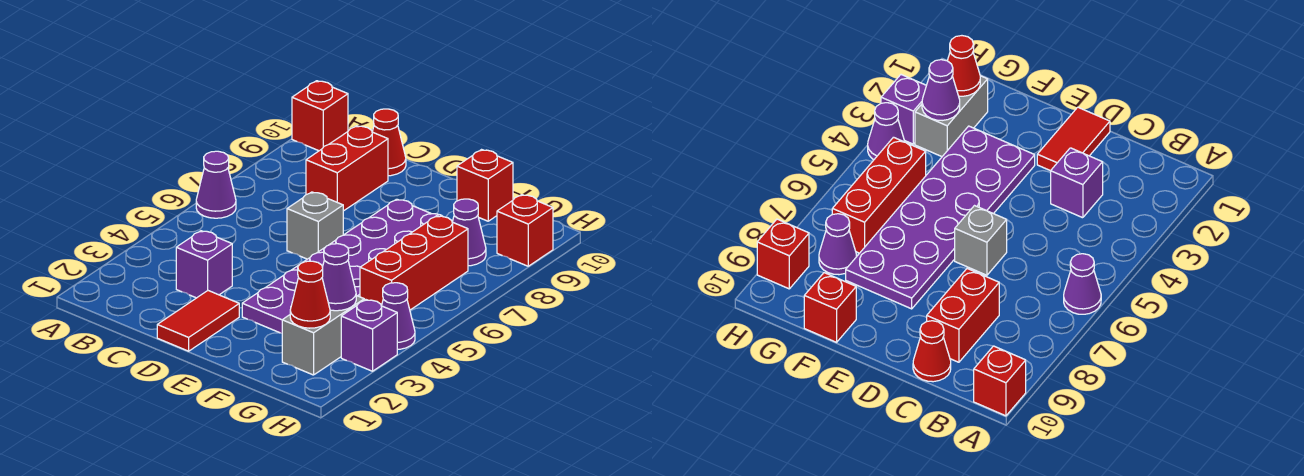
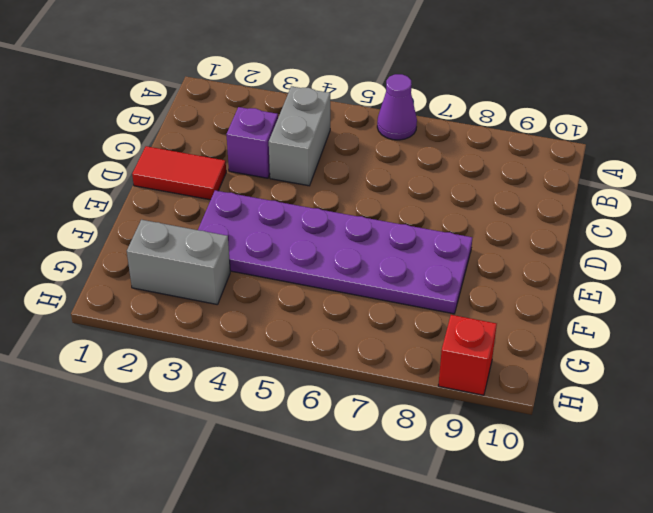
grey 1x2 brick [269,86,330,186] -> none
none -> red 1x1 brick [292,81,348,151]
none -> red 1x2 brick [306,126,388,211]
none -> red 1x1 cone [372,109,406,176]

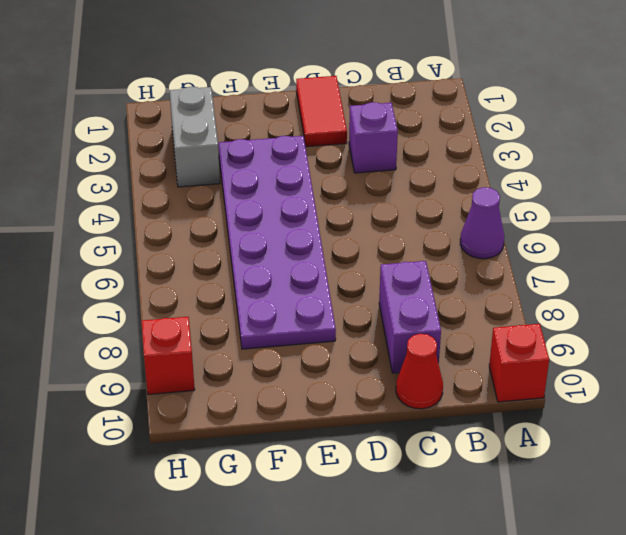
purple 1x2 brick [379,261,441,373] -> red 1x2 brick [306,126,388,211]
none -> grey 1x1 brick [287,192,343,259]
none -> red 1x1 brick [457,150,513,221]
none -> red 1x3 brick [360,216,468,310]

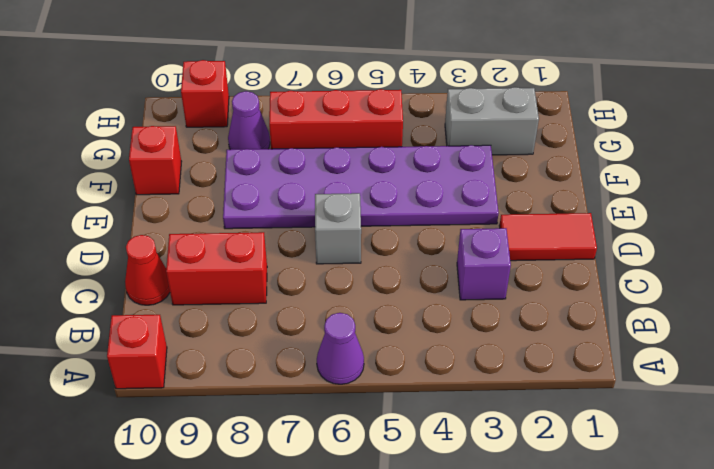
none -> purple 1x1 brick [341,300,397,371]
none -> purple 1x1 cone [382,283,415,349]
none -> red 1x1 cone [290,261,330,328]

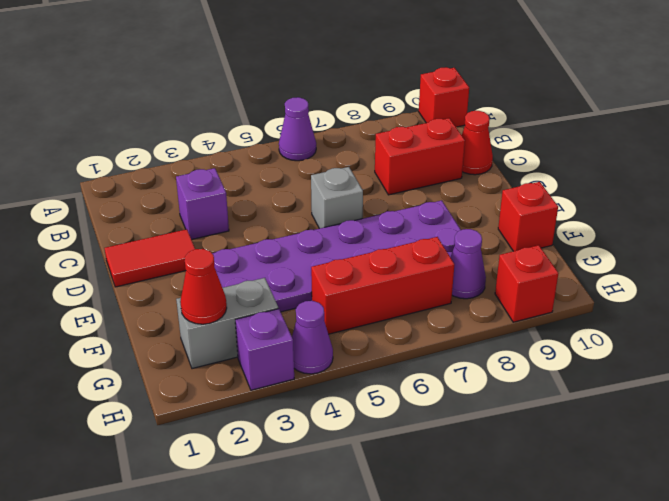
none -> purple 1x1 cone [322,244,356,311]

